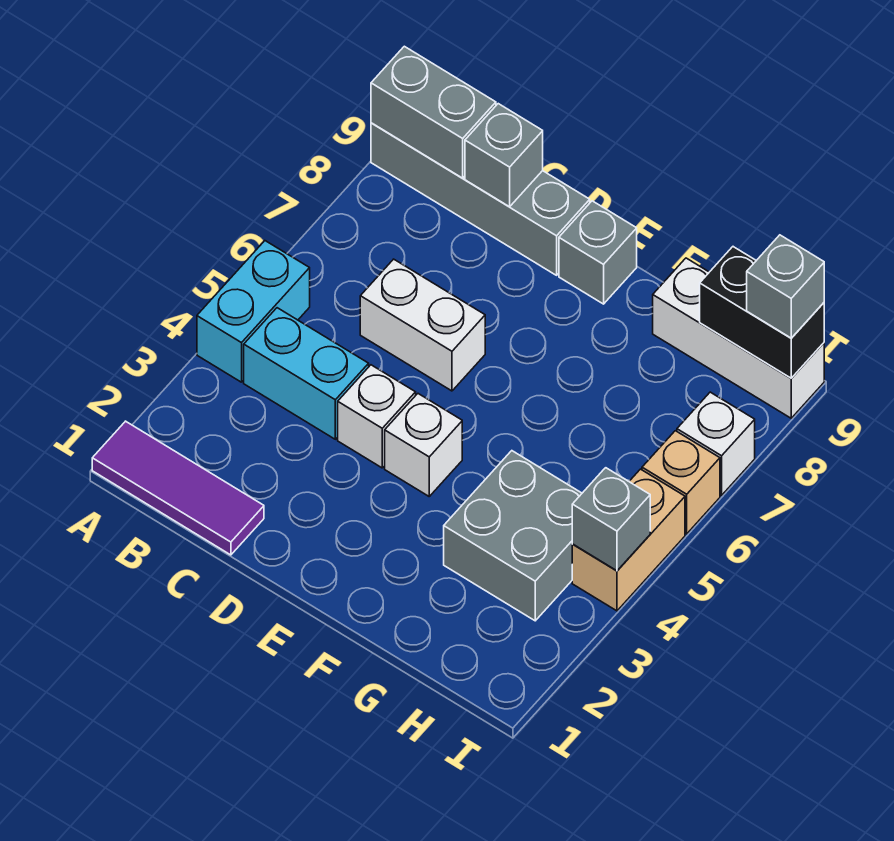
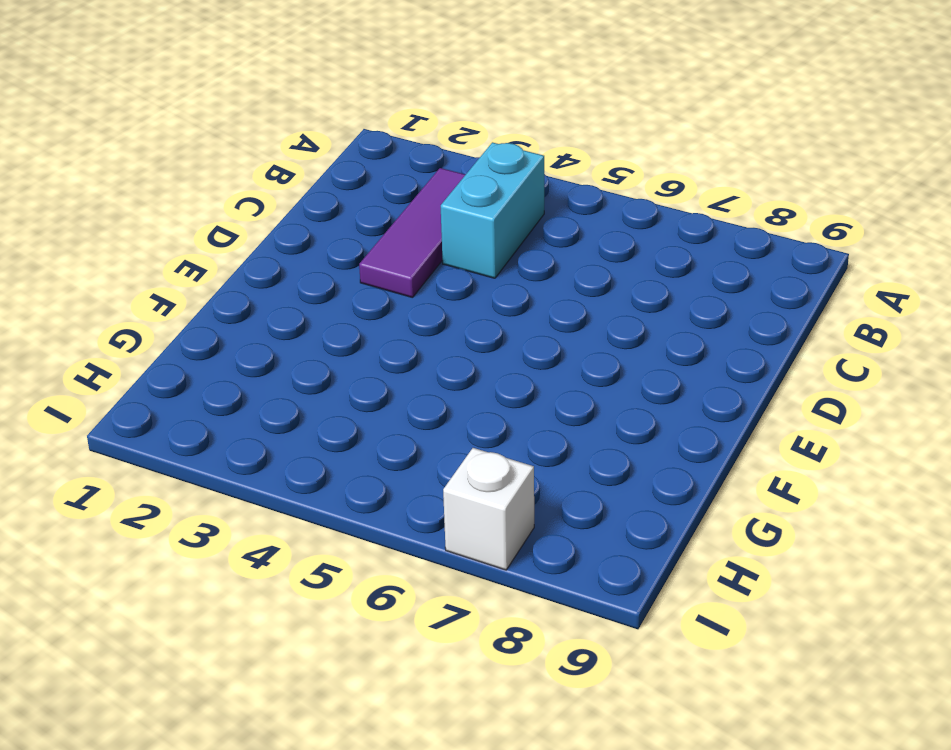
purple 1x3 tile [359,168,466,298] -> purple 1x3 tile moved to [92,421,264,555]
none -> cyan 1x2 brick [197,241,310,382]
none -> grey 1x4 brick [371,123,590,275]
none -> white 1x2 brick [360,259,485,391]

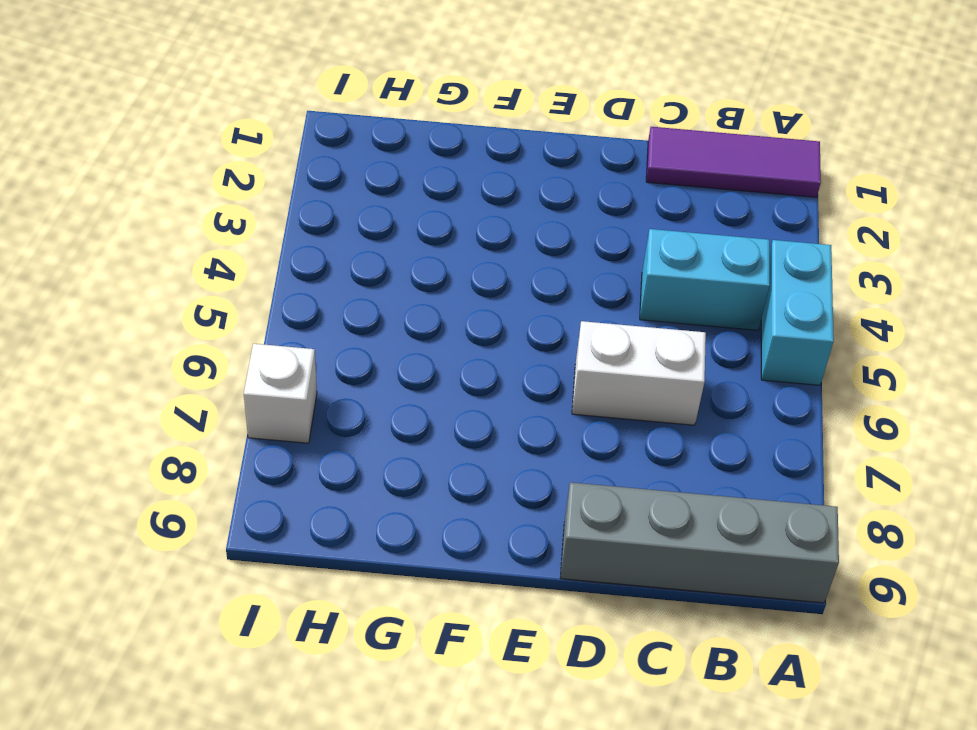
none -> white 1x1 brick [338,365,416,468]
none -> white 1x1 brick [385,394,462,496]
none -> grey 1x1 brick [559,201,637,304]

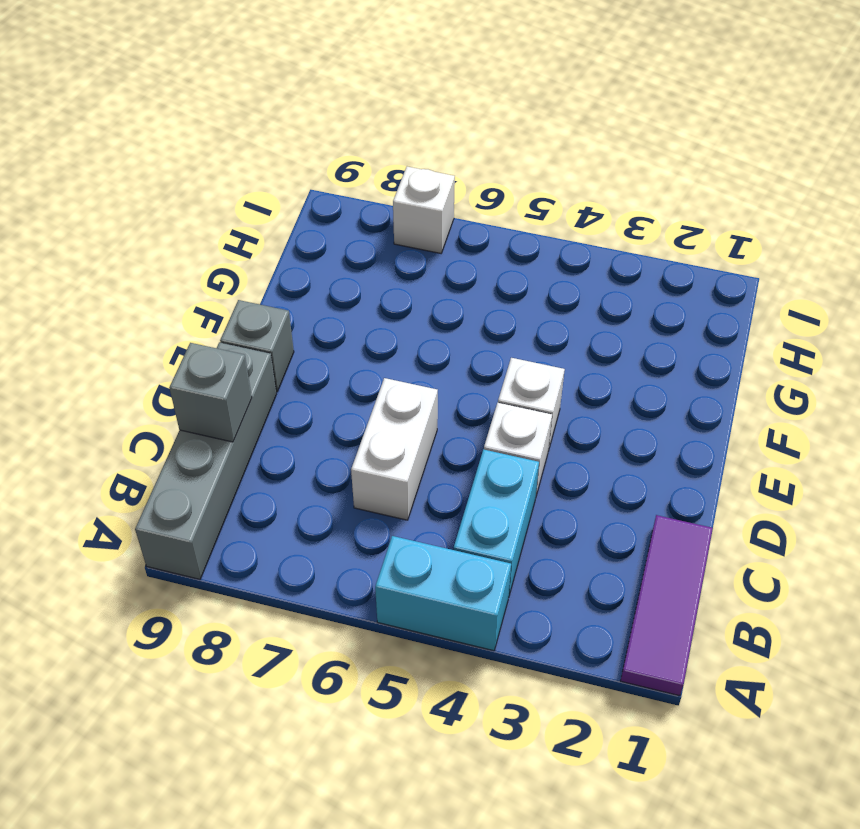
none -> grey 2x2 brick [444,451,582,621]
none -> white 1x3 brick [653,258,824,418]
none -> tan 1x2 brick [572,469,685,611]

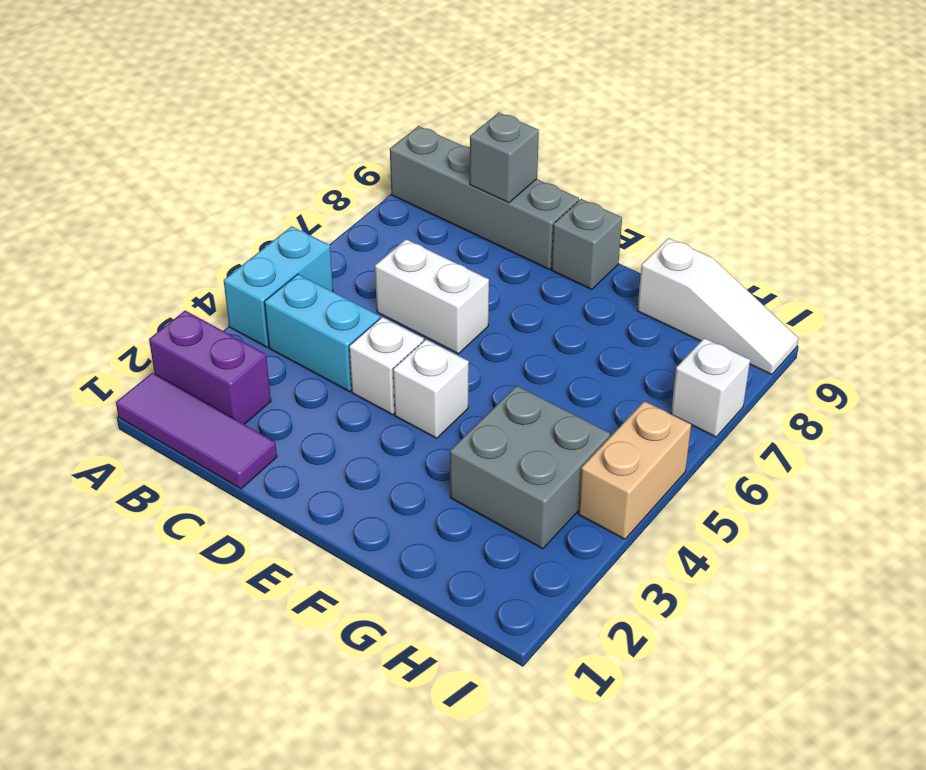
purple 1x2 brick [149,311,271,424] -> none
white 1x3 slope [637,238,798,375] -> white 1x3 brick [653,258,824,418]
none -> tan 1x1 brick [642,431,720,534]
none -> grey 1x2 brick [371,46,496,178]
none -> black 1x2 brick [700,247,824,378]

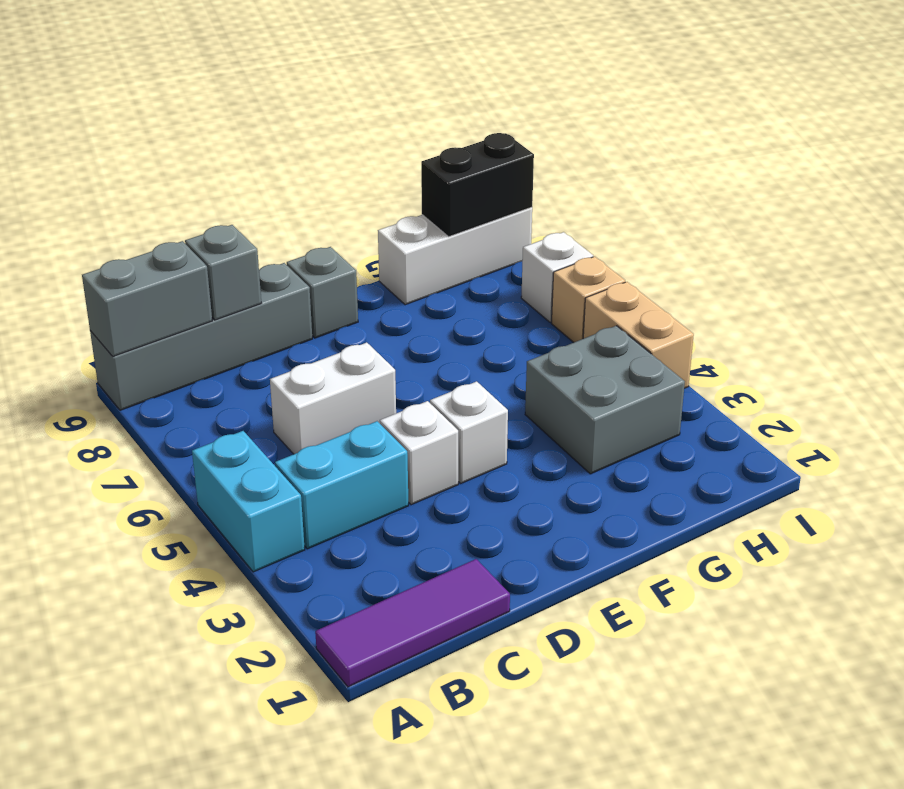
none -> grey 1x1 brick [572,468,650,571]
none -> grey 1x1 brick [747,235,824,338]

